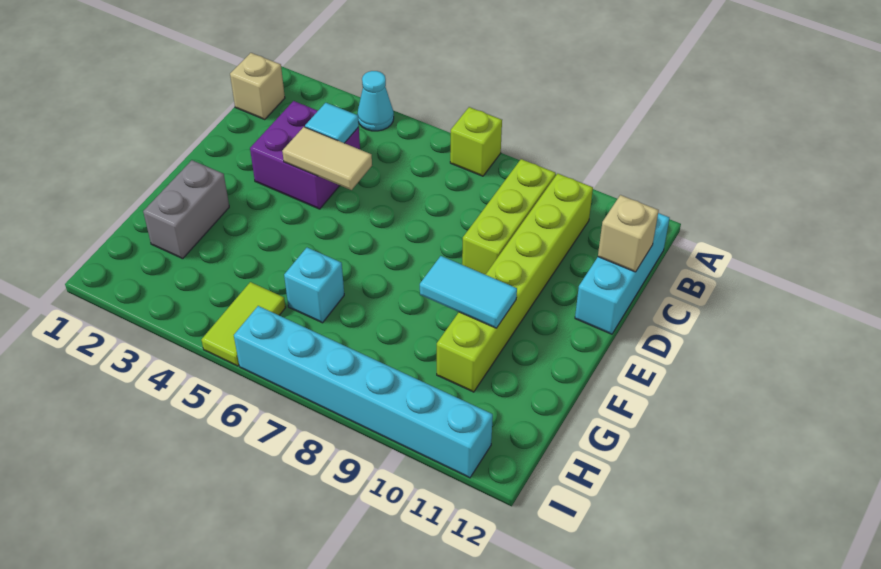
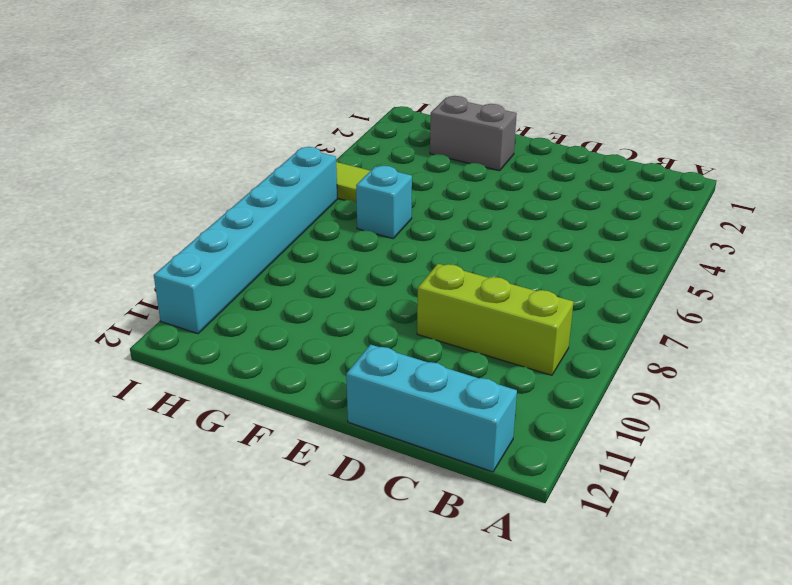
none -> cyan 1x1 cone [357,71,394,131]
none -> lime 1x1 brick [450,107,502,176]
none -> tan 1x1 brick [230,53,285,119]

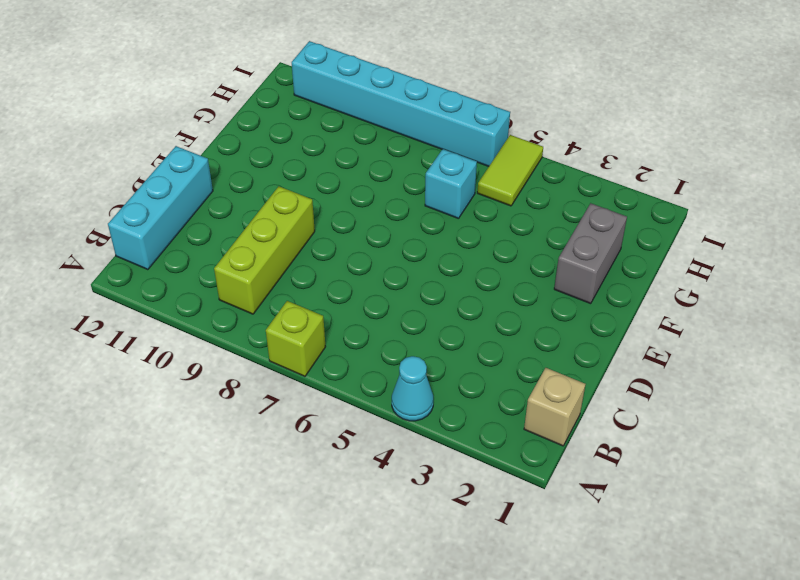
none -> lime 1x6 brick [437,174,593,392]
none -> purple 2x2 brick [250,101,360,209]
none -> cyan 1x1 tile [305,103,359,143]

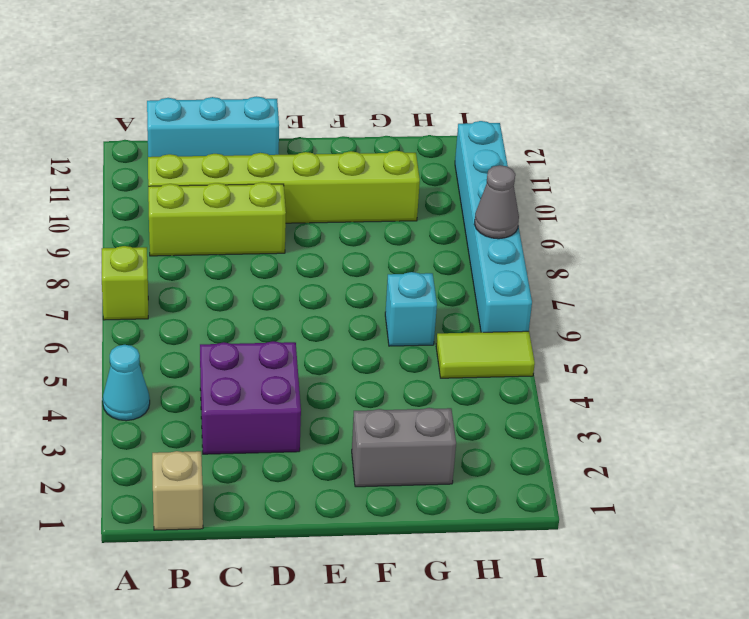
grey 1x1 cone [474,165,519,239] -> none
none -> cyan 1x1 tile [305,103,359,143]
none -> tan 1x1 brick [598,195,659,272]
none -> tan 1x2 tile [282,127,372,190]

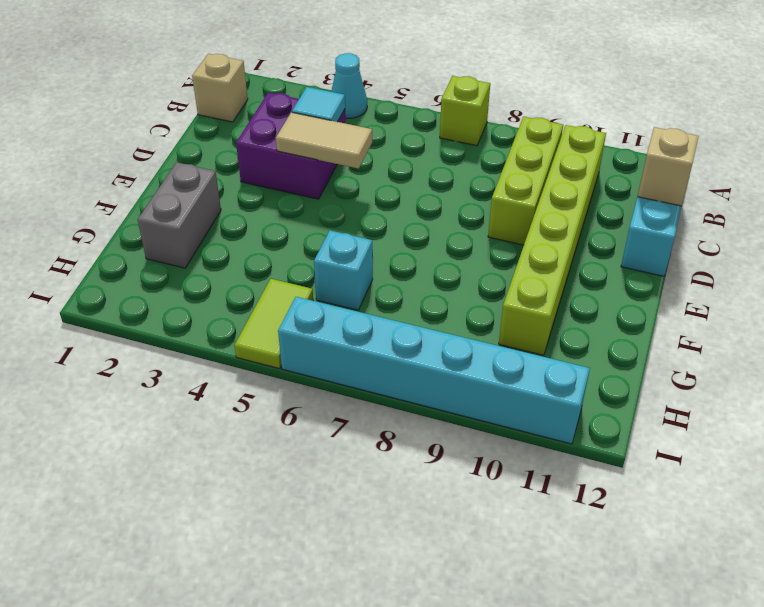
none -> cyan 1x2 tile [420,256,517,328]

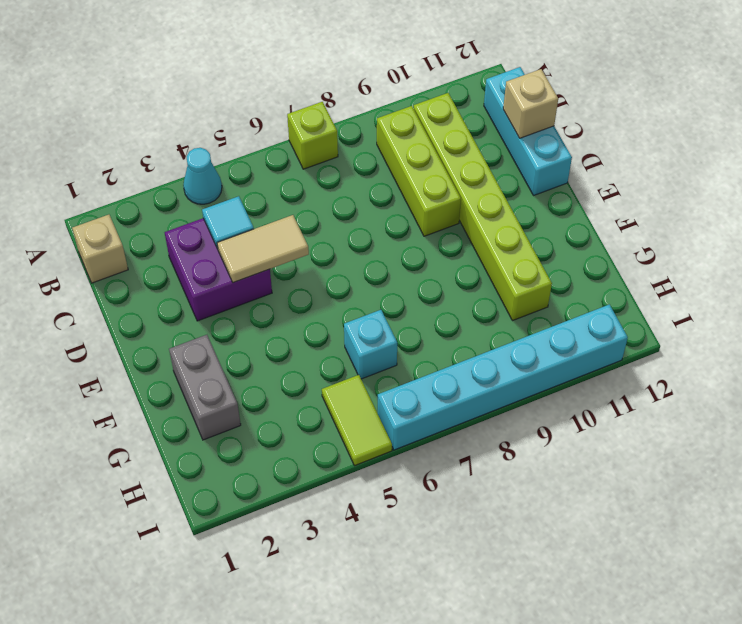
none -> cyan 1x2 tile [420,256,517,328]

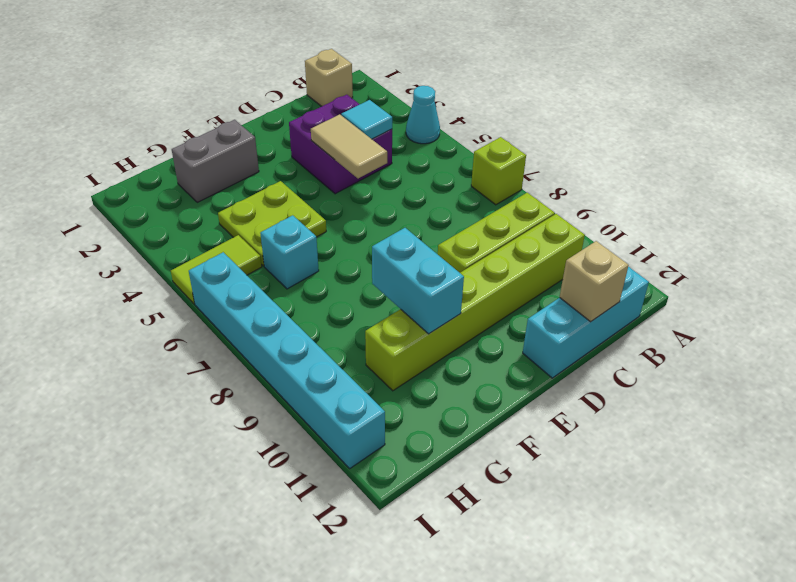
lime 2x2 plate [218,181,326,266] -> none
cyan 1x2 brick [372,228,464,334] -> cyan 1x2 tile [420,256,517,328]

